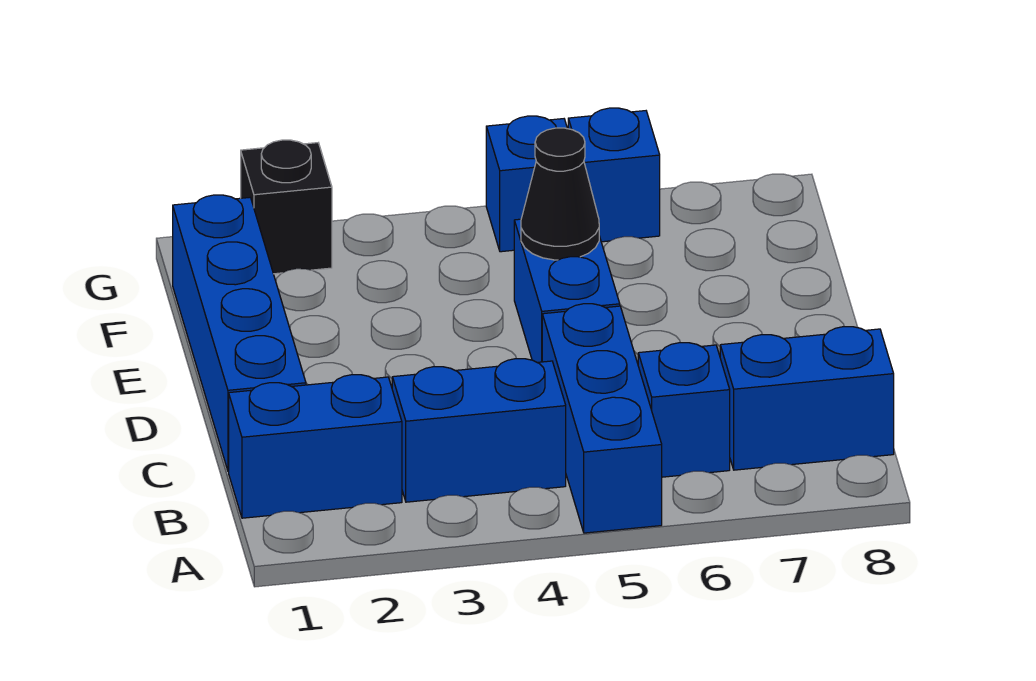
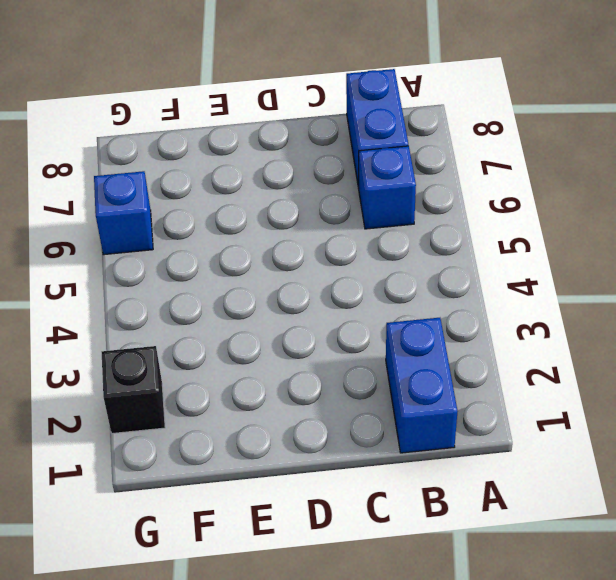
none -> blue 1x3 brick [542,304,662,533]
none -> blue 1x2 brick [392,359,566,502]

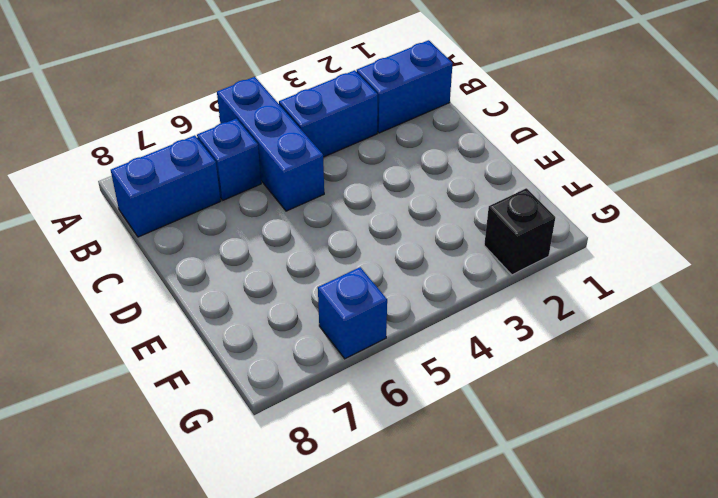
none -> blue 1x4 brick [173,195,306,471]
none -> blue 1x2 brick [514,219,620,362]

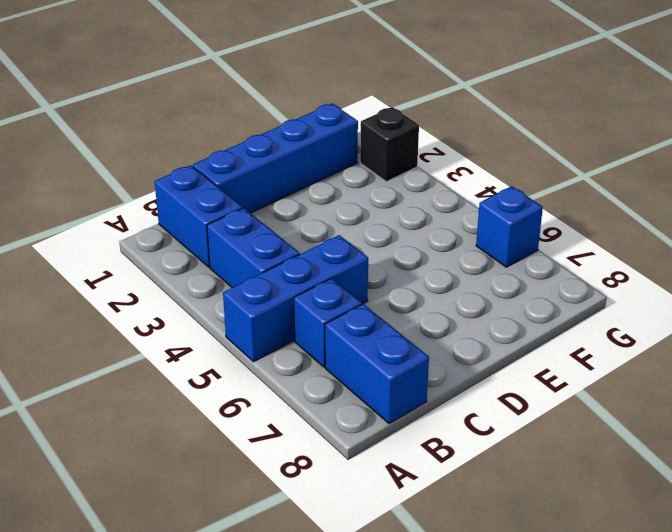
none -> blue 1x2 brick [514,219,620,362]
none -> blue 1x1 brick [486,116,567,252]

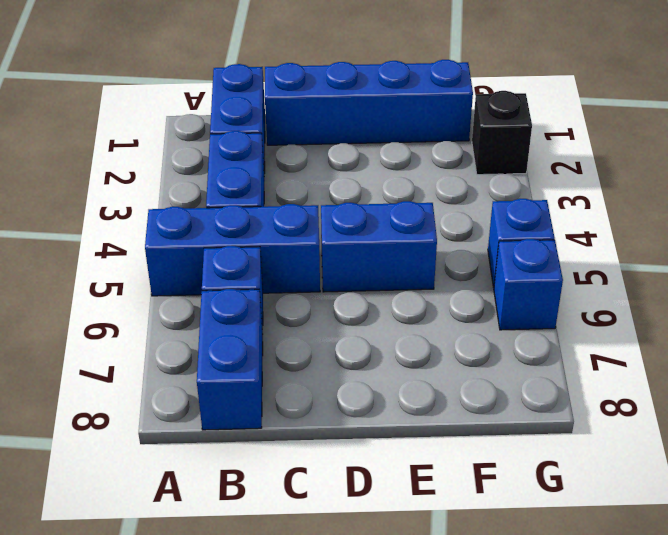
none -> black 1x1 cone [521,128,599,260]

